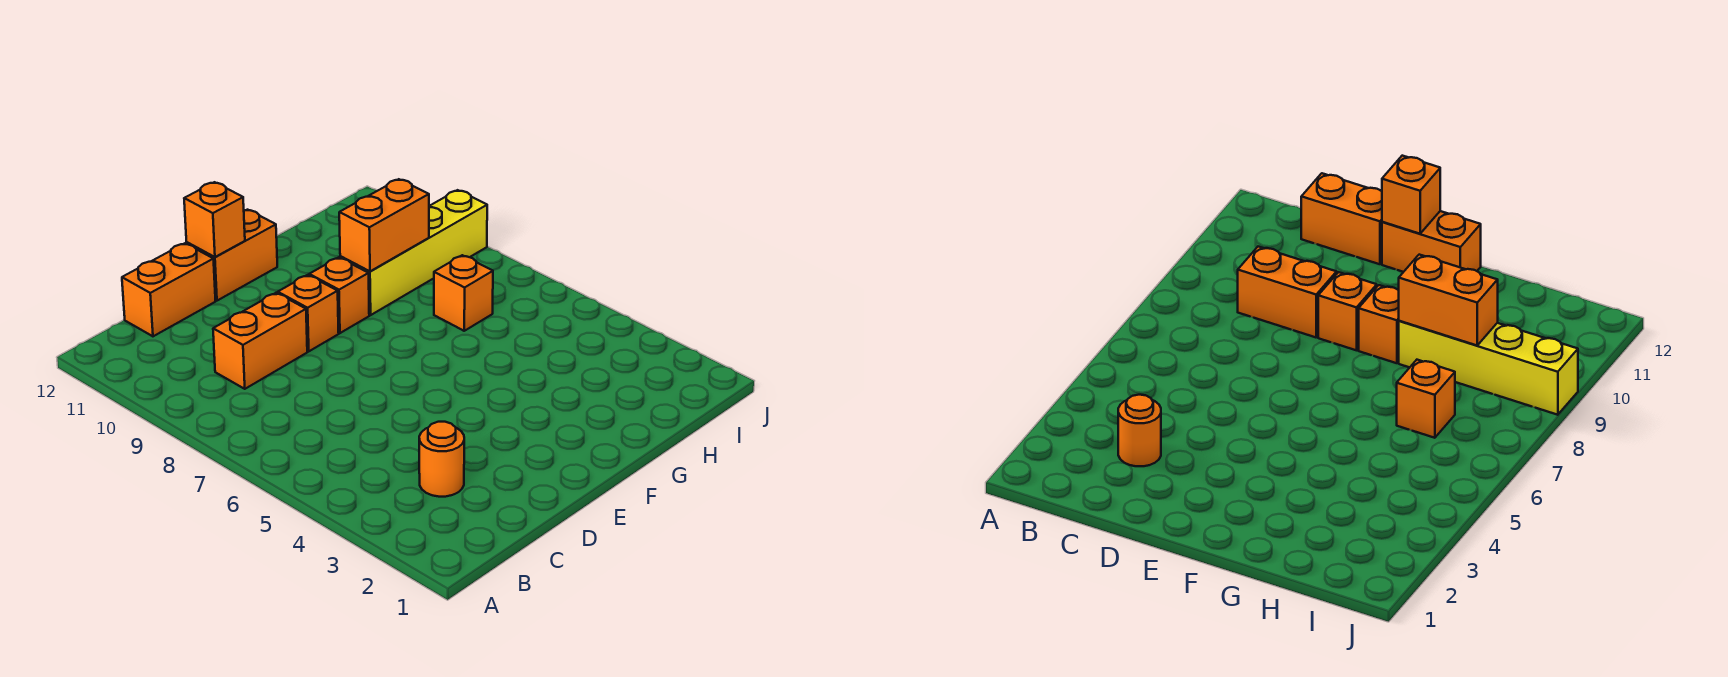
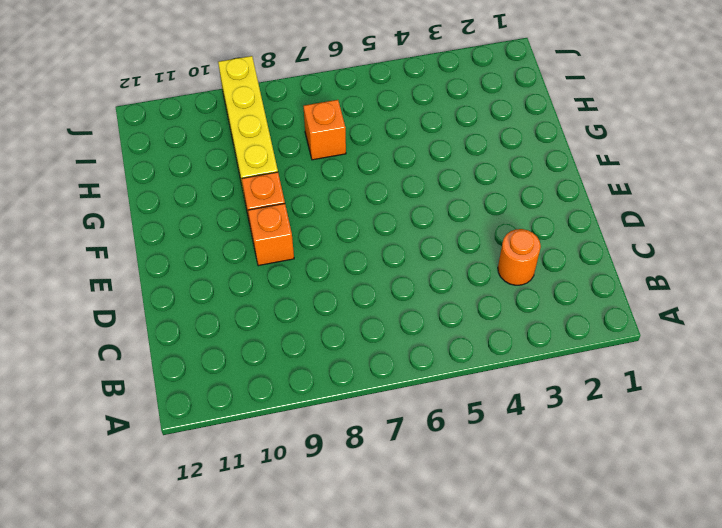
none -> orange 1x2 brick [213,293,307,389]
none -> orange 1x2 brick [122,243,216,336]

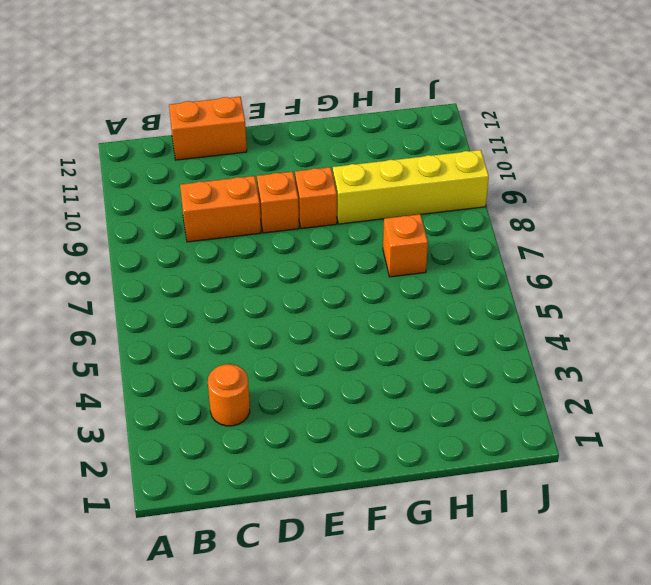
none -> orange 1x2 brick [187,210,277,301]
none -> orange 1x1 brick [184,182,245,257]

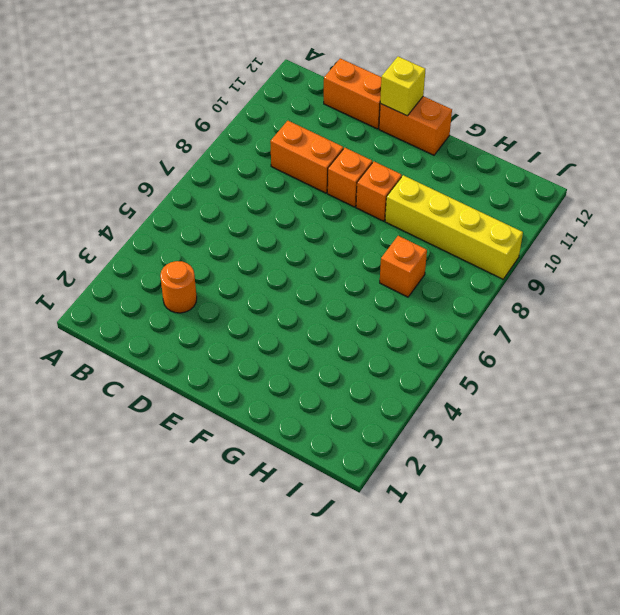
yellow 1x1 brick [380,57,425,116] -> orange 1x1 brick [184,182,245,257]
none -> orange 1x2 brick [339,179,429,271]

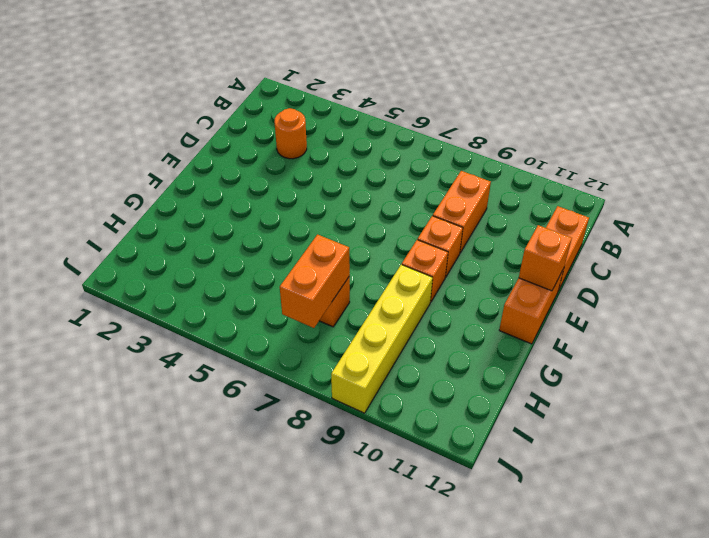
orange 1x2 brick [280,235,350,328] -> orange 1x2 brick moved to [339,179,429,271]

